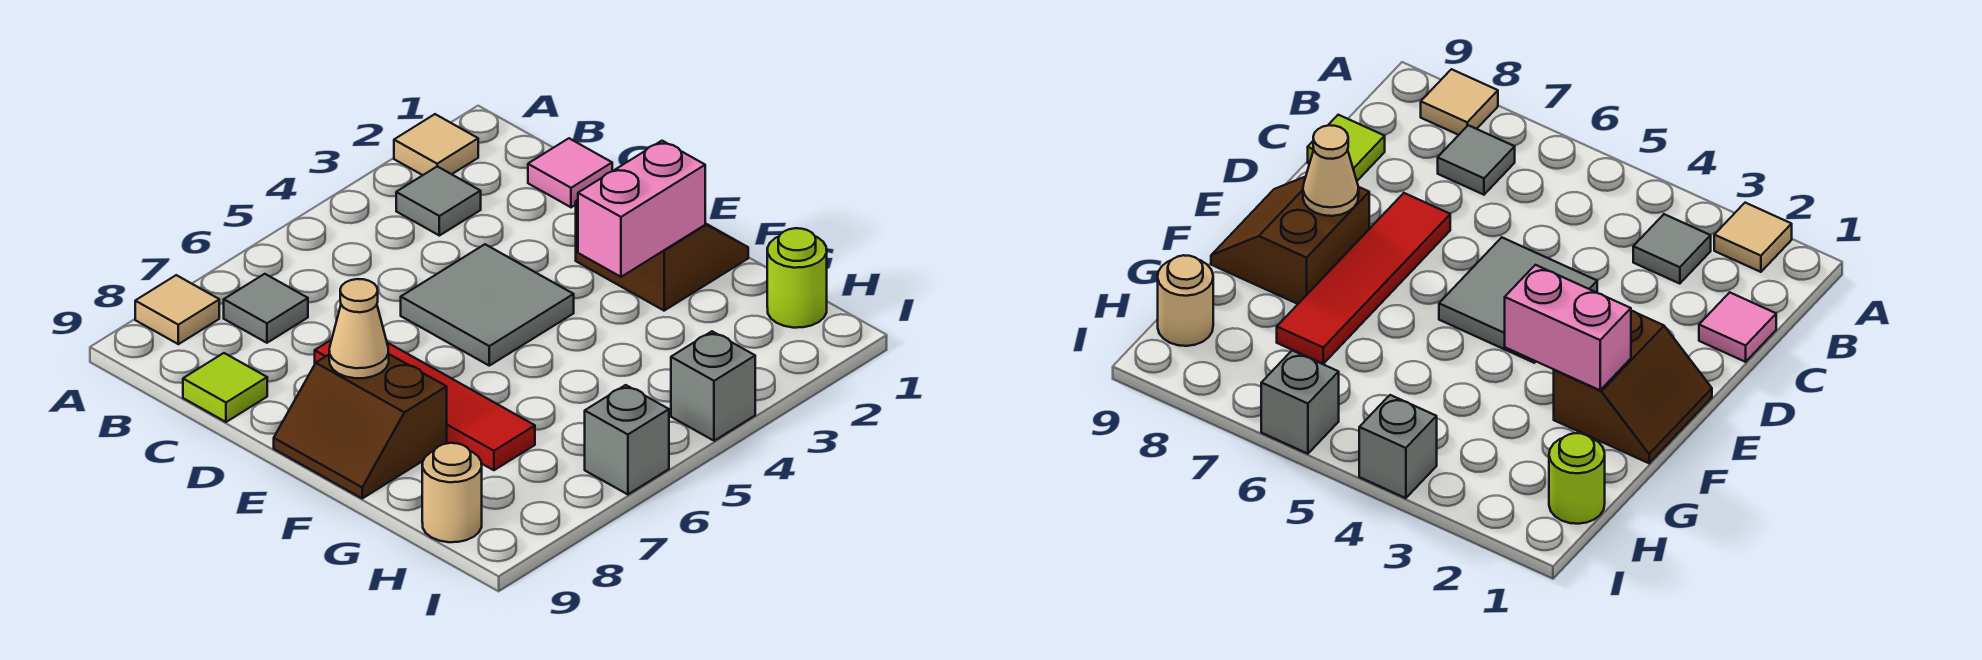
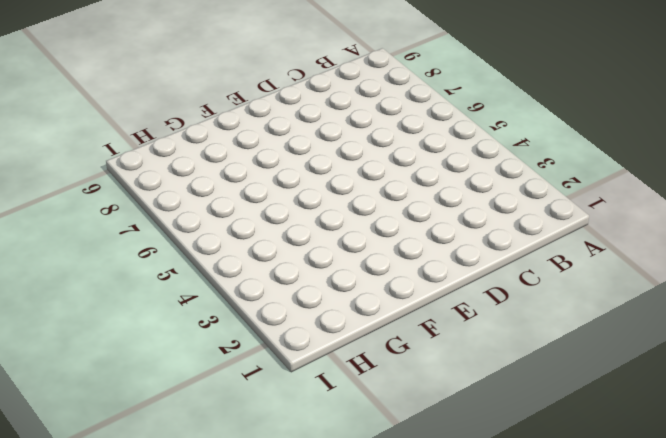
none -> tan 1x1 tile [394,114,478,175]
none -> tan 1x1 tile [135,275,219,344]
none -> grey 1x1 tile [396,166,481,236]

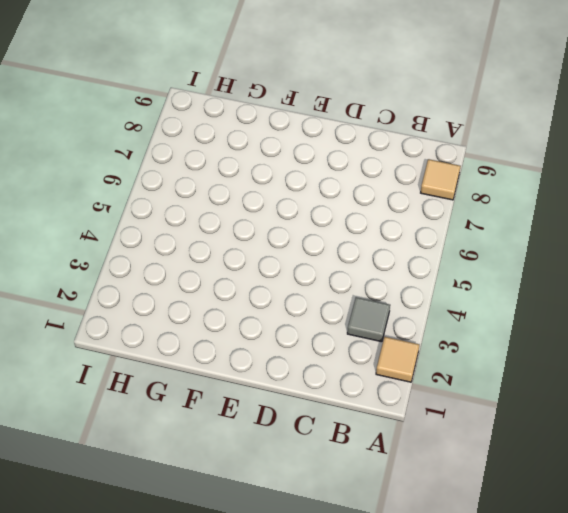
none -> grey 1x1 tile [224,274,308,343]
none -> pink 1x1 tile [528,138,612,207]
none -> lime 1x1 tile [183,353,267,422]

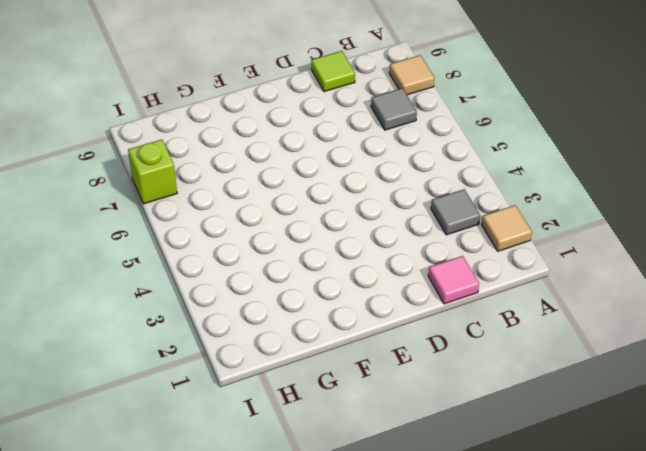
lime 1x1 brick [128,139,177,204] -> none
none -> grey 2x2 tile [401,244,574,366]
none -> red 1x4 tile [315,340,535,470]
none -> brown 2x2 slope [576,200,748,311]

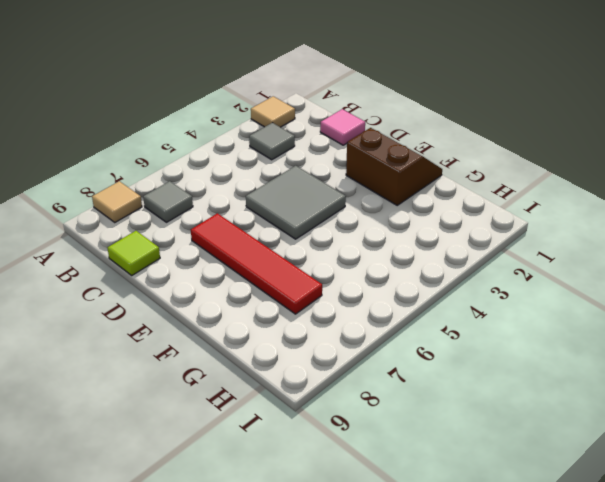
none -> brown 2x2 slope [274,354,447,498]
none -> lime 1x1 round brick [767,228,827,328]
none -> tan 1x1 round brick [422,443,482,542]

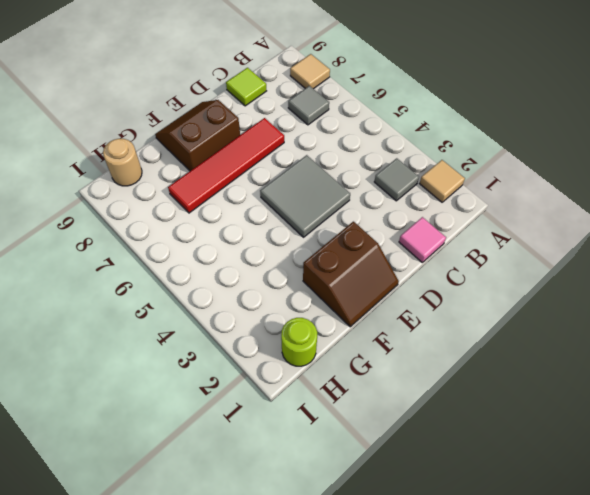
none -> grey 1x1 brick [671,331,755,441]
none -> grey 1x1 brick [585,385,669,494]
none -> tan 1x1 cone [329,279,389,378]

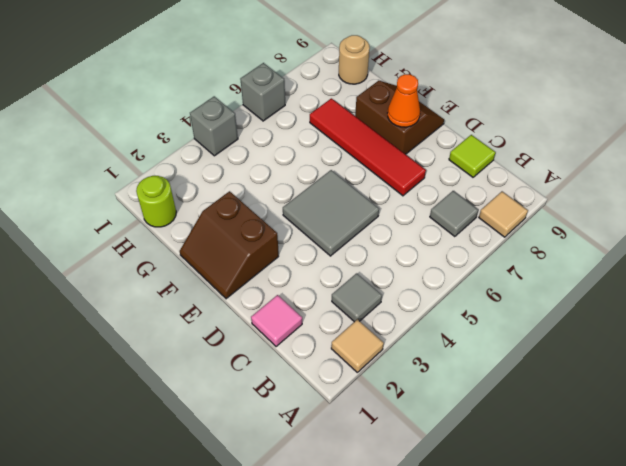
orange 1x1 cone [388,74,420,127] -> tan 1x1 cone [329,279,389,378]
none -> pink 1x2 brick [578,141,705,277]

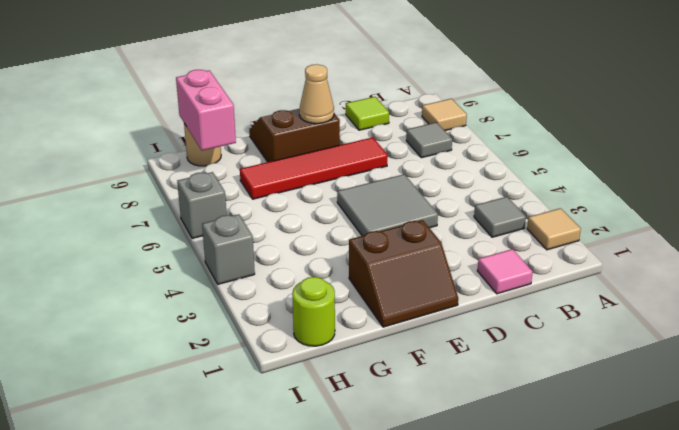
pink 1x2 brick [176,70,236,151] -> pink 1x2 brick moved to [578,141,705,277]

